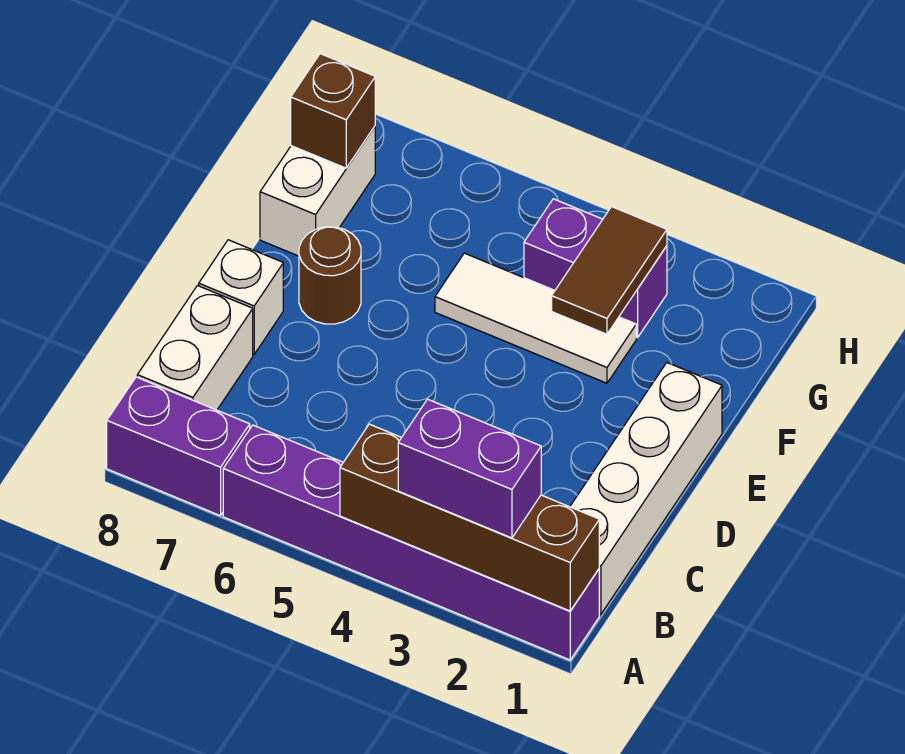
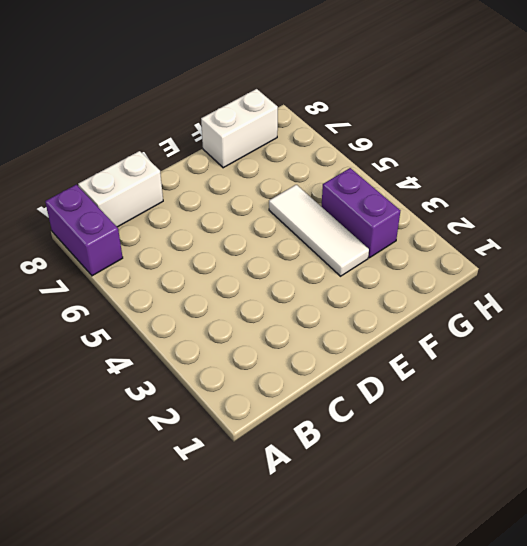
none -> purple 1x6 brick [223,425,599,660]
none -> white 1x4 brick [570,363,722,614]
none -> white 1x1 brick [199,240,283,354]

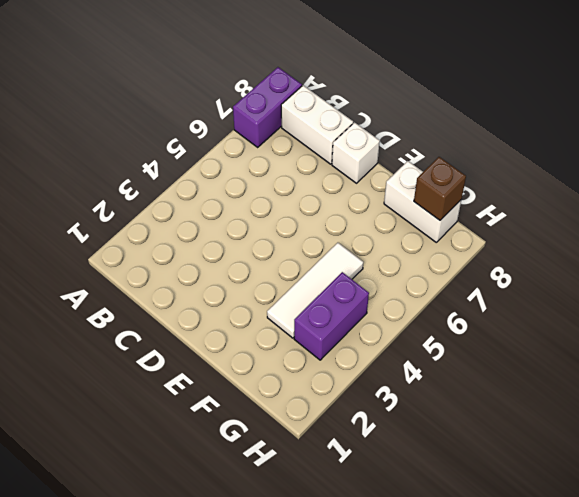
none -> purple 1x6 brick [223,425,599,660]
none -> white 1x4 brick [570,363,722,614]
none -> brown 1x1 round brick [299,227,361,324]

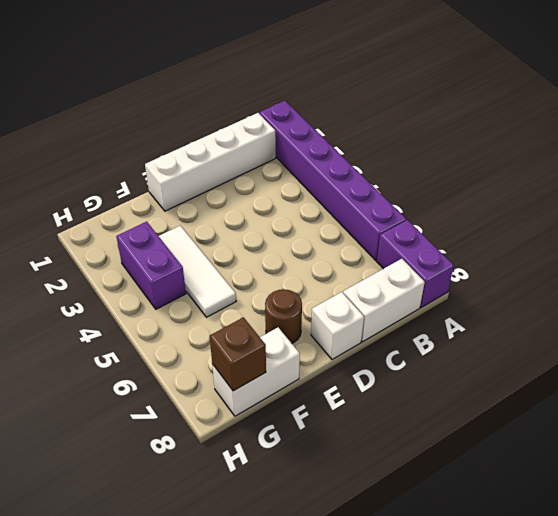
none -> brown 1x4 brick [340,424,599,611]
none -> brown 1x2 tile [552,207,667,334]
none -> purple 1x2 brick [398,399,541,538]

